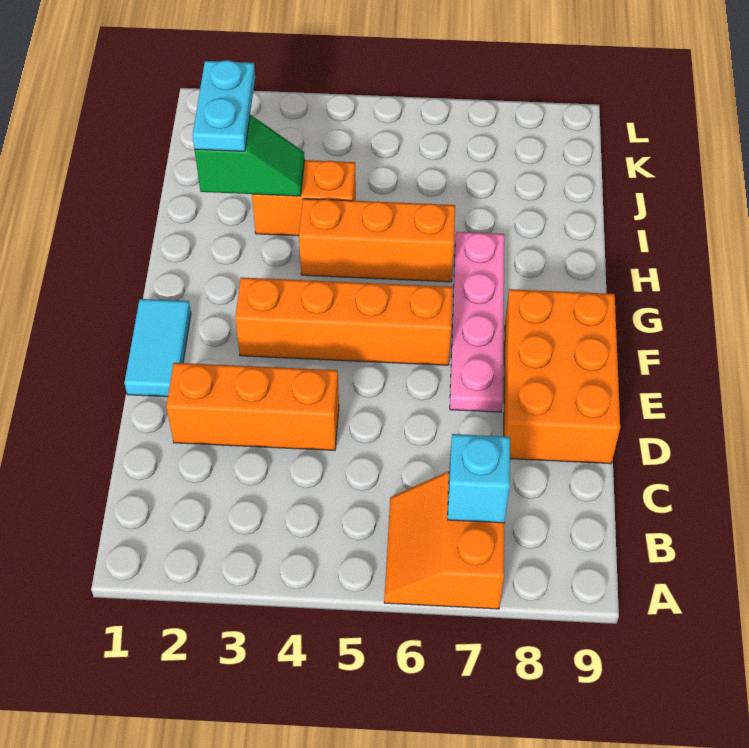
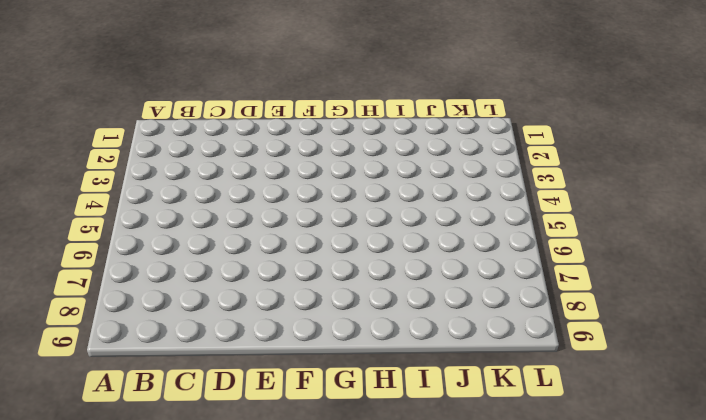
none -> orange 2x2 slope [384,472,504,609]
none -> orange 1x3 brick [166,363,339,450]

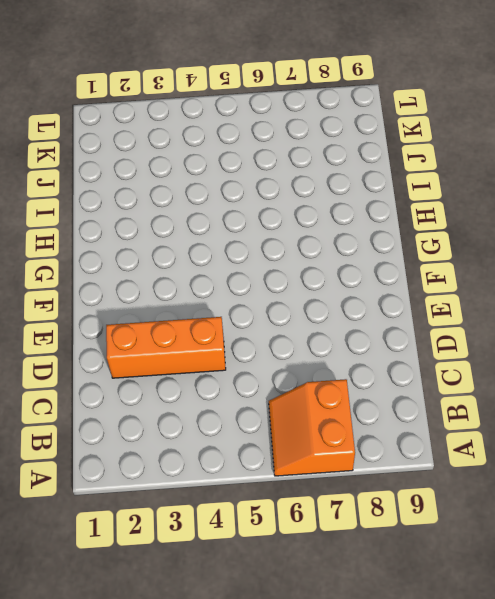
none -> orange 2x3 brick [504,289,620,464]
none -> cyan 1x2 tile [124,299,191,397]

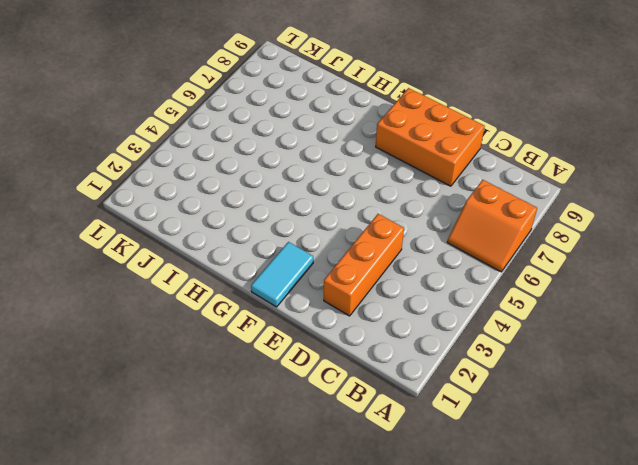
cyan 1x2 tile [251,242,313,307] -> cyan 1x2 tile turned to [124,299,191,397]
none -> pink 1x4 plate [450,232,504,412]
none -> orange 1x4 brick [235,278,453,365]

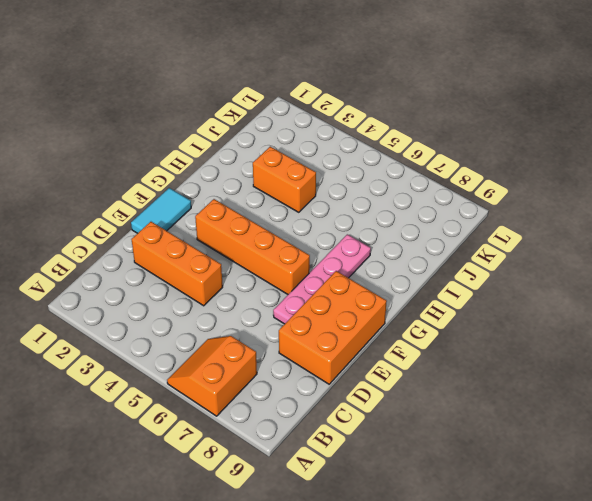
none -> orange 1x3 brick [299,199,455,282]
none -> cyan 1x1 brick [448,434,510,523]

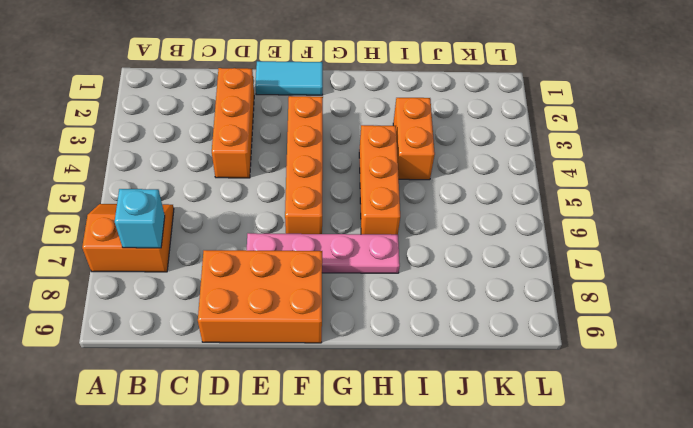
none -> green 1x2 slope [195,115,305,196]
none -> cyan 1x2 plate [192,60,255,151]

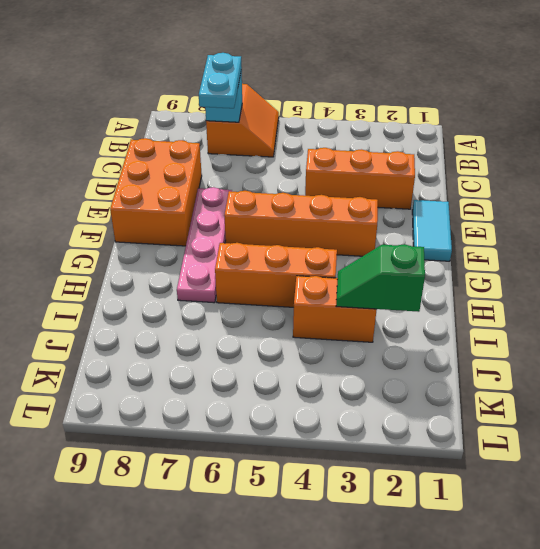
cyan 1x2 plate [199,53,242,108] -> cyan 1x2 plate moved to [192,60,255,151]

